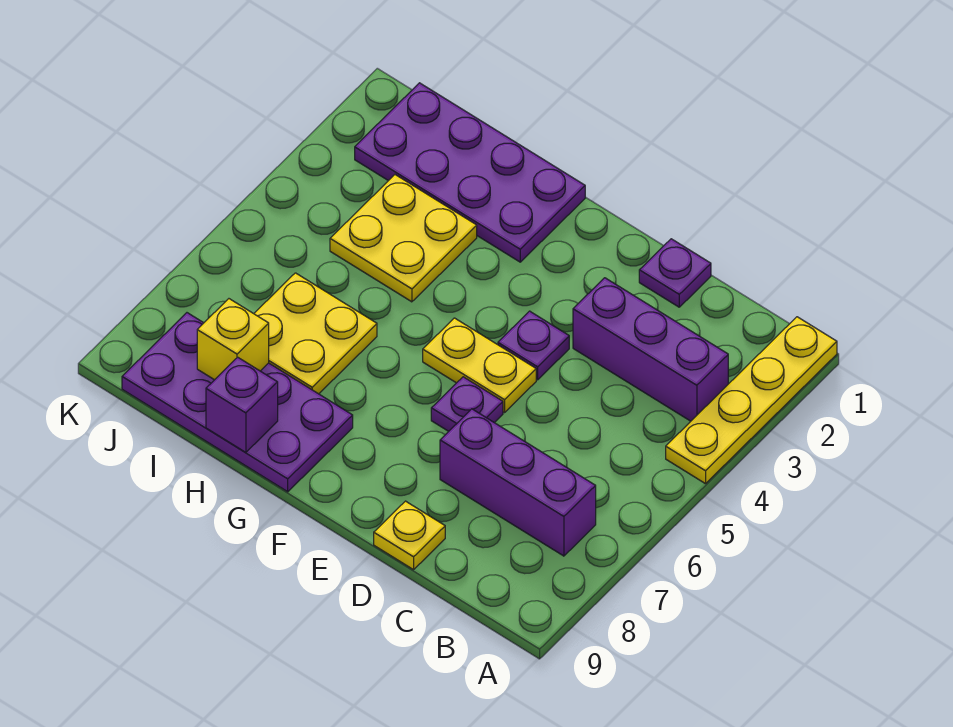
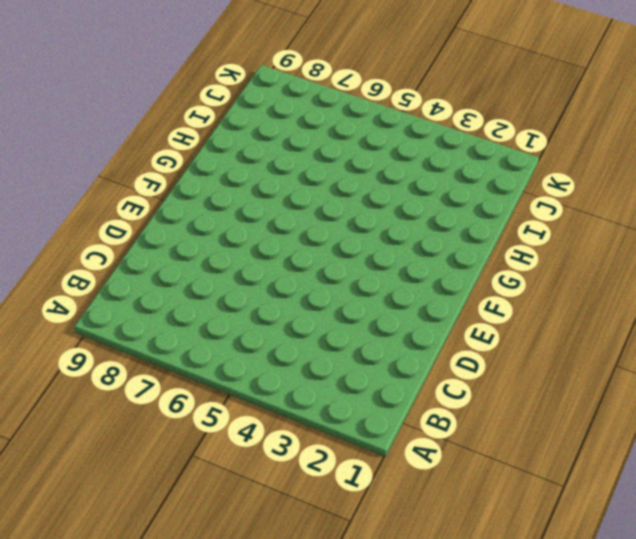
none -> yellow 1x4 plate [666,317,837,484]
none -> purple 1x3 brick [573,278,728,421]
none -> purple 1x3 brick [440,409,596,556]

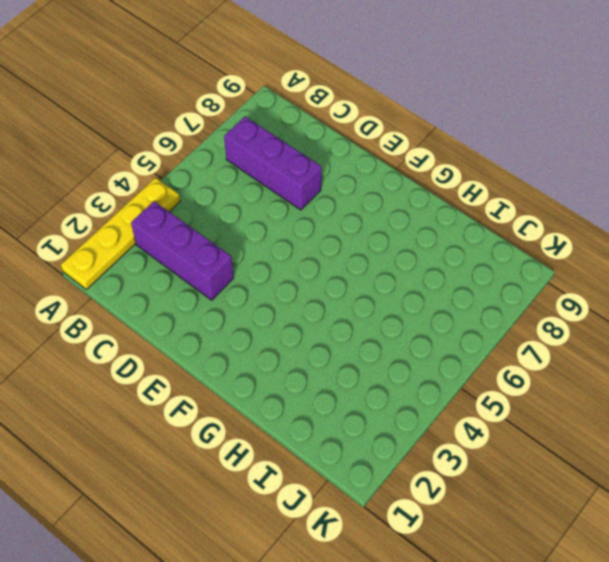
none -> purple 1x1 plate [639,239,711,307]
none -> yellow 1x1 plate [374,501,445,570]
none -> purple 1x1 plate [498,311,569,380]

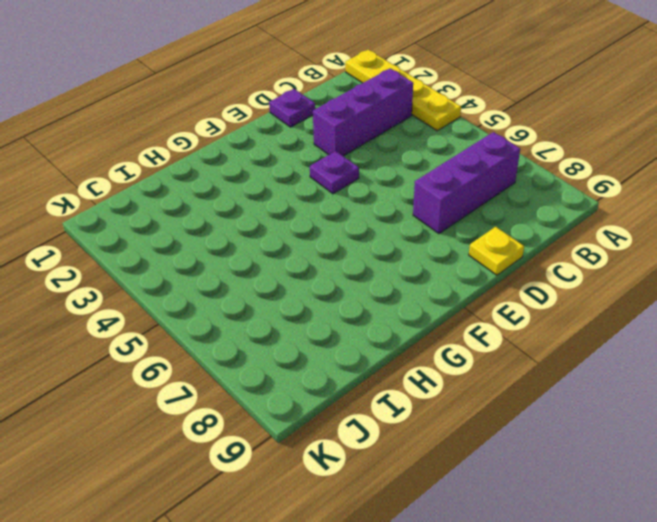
none -> yellow 1x2 plate [423,318,536,412]
none -> purple 1x1 plate [431,377,503,431]
none -> purple 2x4 plate [355,83,585,262]

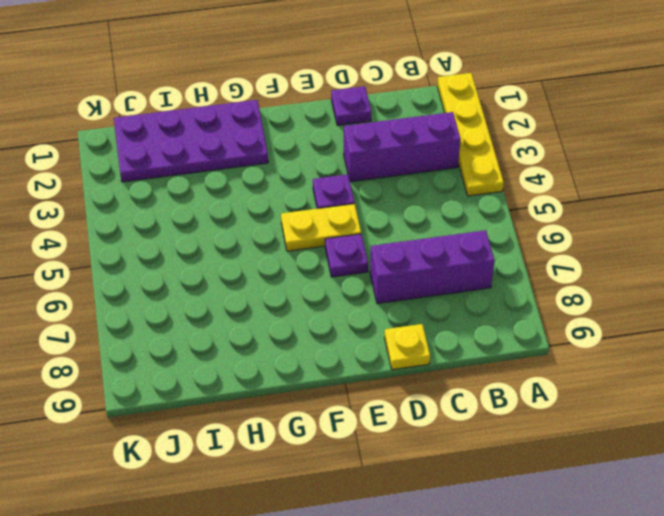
none -> purple 2x4 plate [122,313,353,492]
none -> yellow 2x2 plate [330,175,477,302]
none -> yellow 2x2 plate [254,273,377,394]

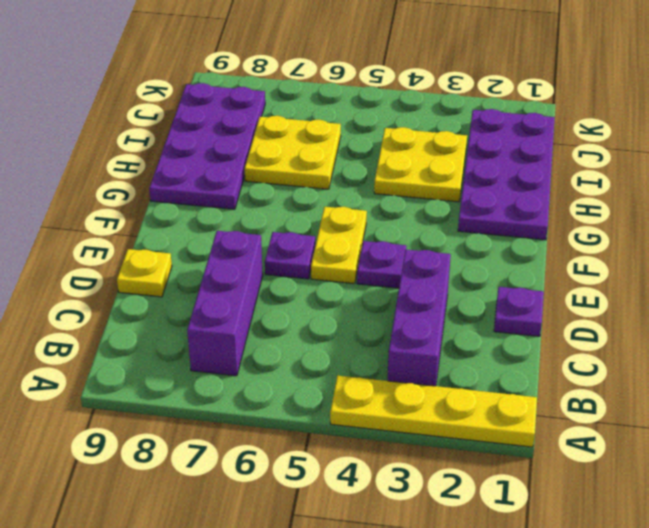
none -> purple 1x1 brick [206,357,278,452]
none -> yellow 1x1 brick [197,299,269,380]

